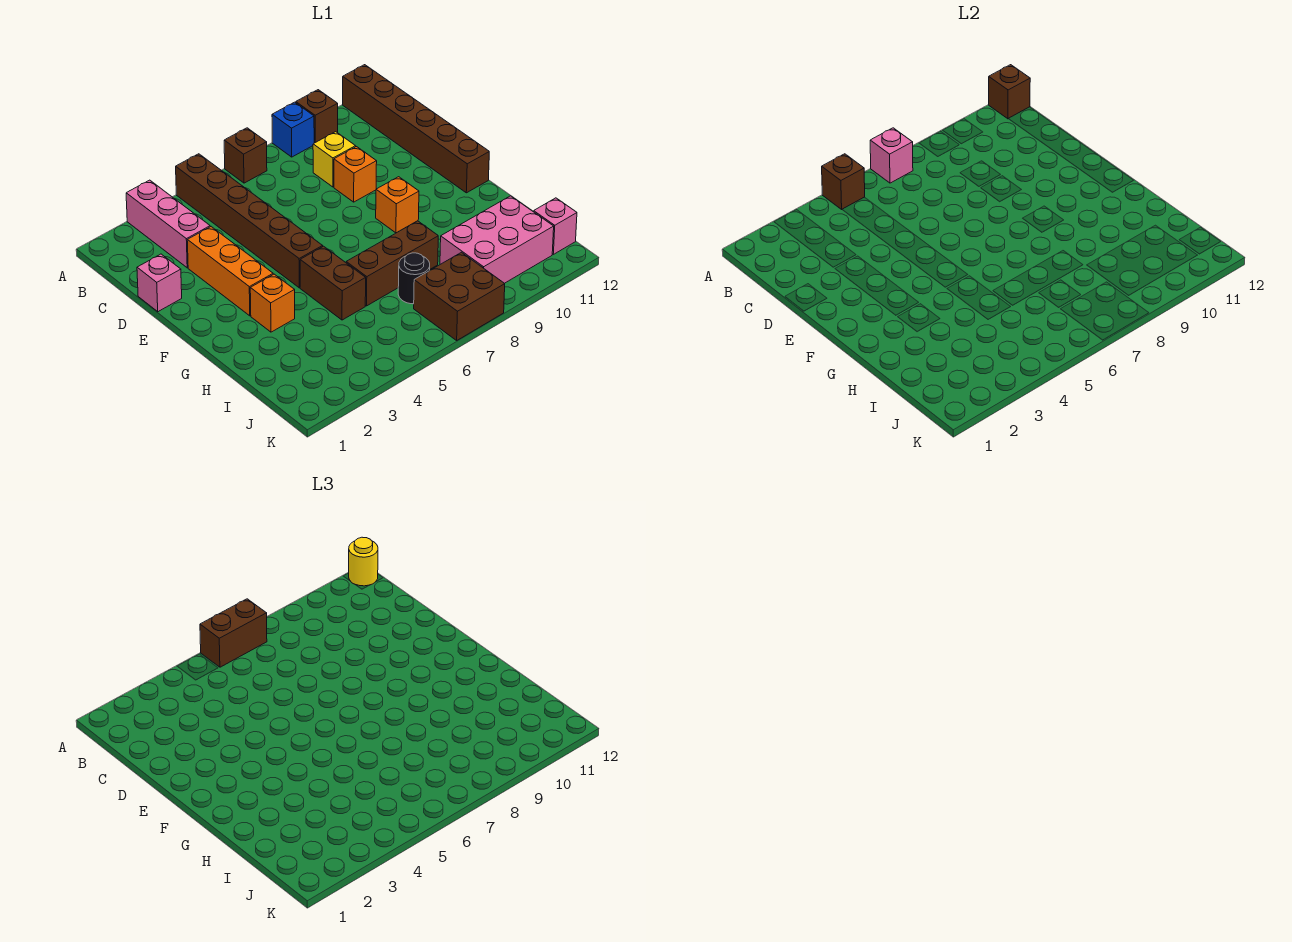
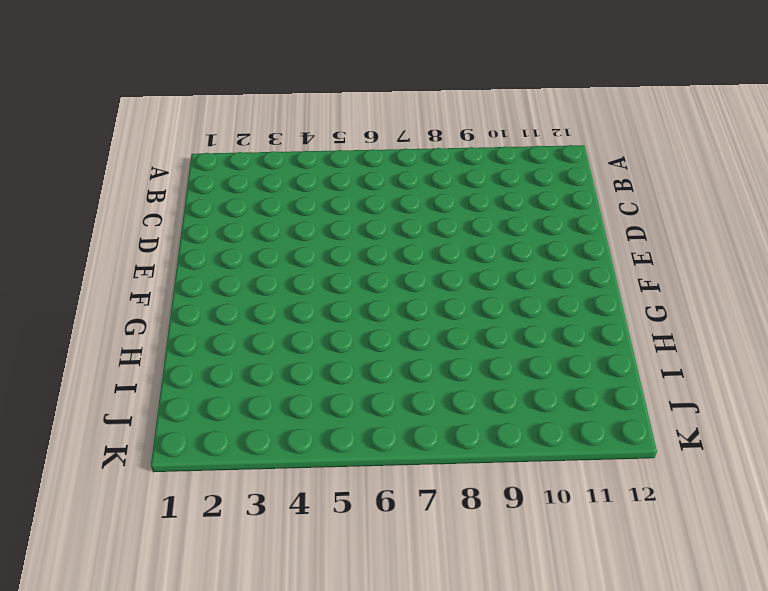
none -> pink 1x3 brick [126,180,210,268]
none -> brown 1x6 brick [176,154,323,288]
none -> brown 1x1 brick [224,128,267,183]

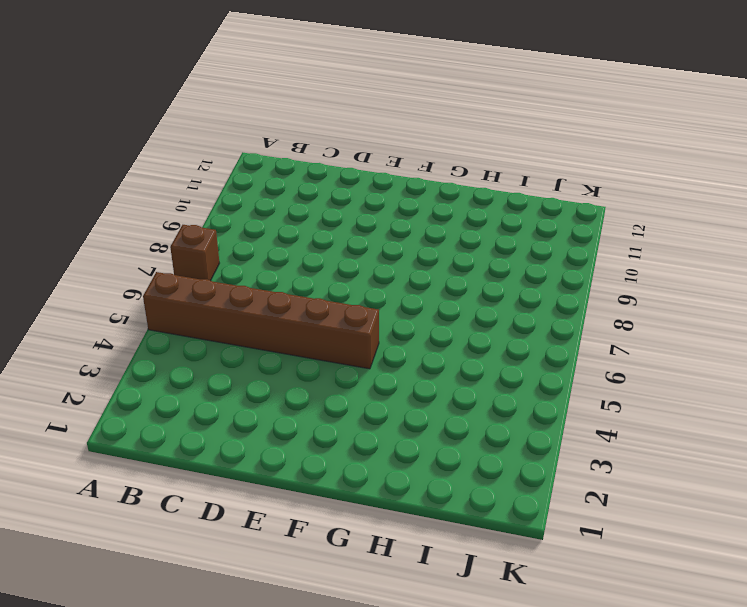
none -> pink 1x3 brick [126,180,210,268]
none -> blue 1x1 brick [272,102,314,157]
none -> brown 1x1 brick [296,90,338,143]

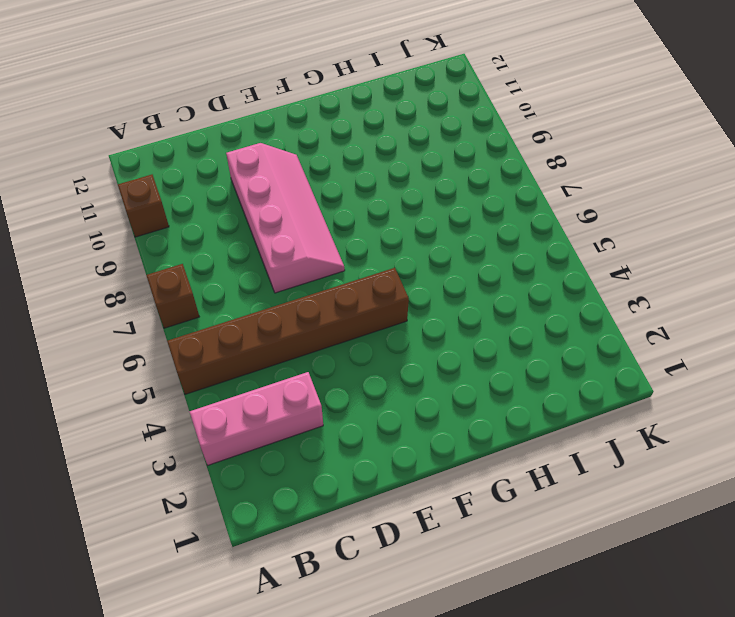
pink 2x4 slope [226,143,345,293] -> orange 1x1 brick [334,147,377,202]
none -> blue 1x1 brick [272,102,314,157]
none -> brown 1x6 brick [343,65,489,193]
none -> yellow 1x1 brick [313,132,356,187]

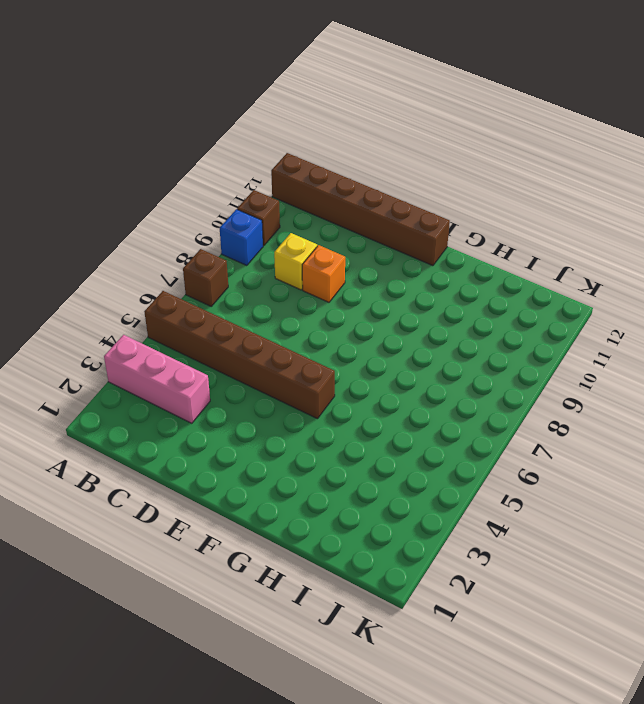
none -> pink 1x1 brick [137,254,182,312]
none -> orange 1x3 brick [187,227,273,316]
none -> orange 1x1 brick [376,177,419,233]

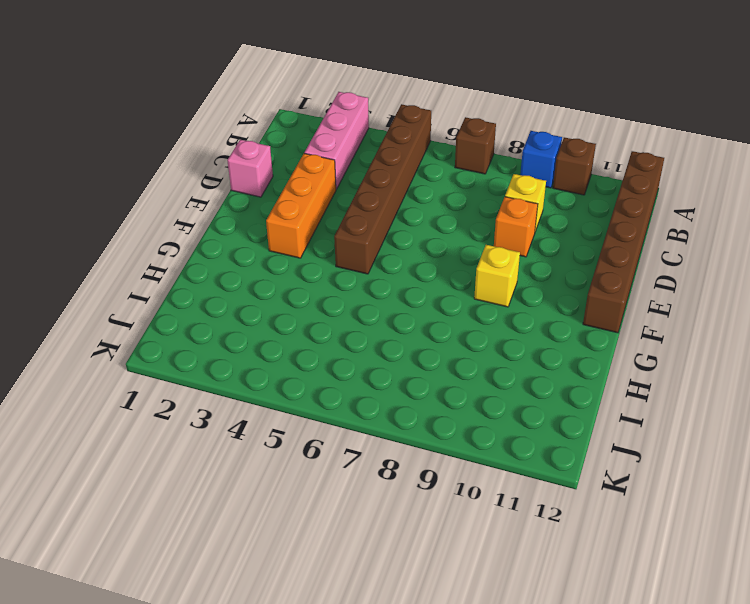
yellow 1x1 brick [474,245,520,307] -> orange 1x1 brick [376,177,419,233]
none -> orange 1x1 brick [250,274,295,332]
none -> brown 1x2 brick [300,246,366,320]
none -> brown 1x3 brick [346,221,438,306]

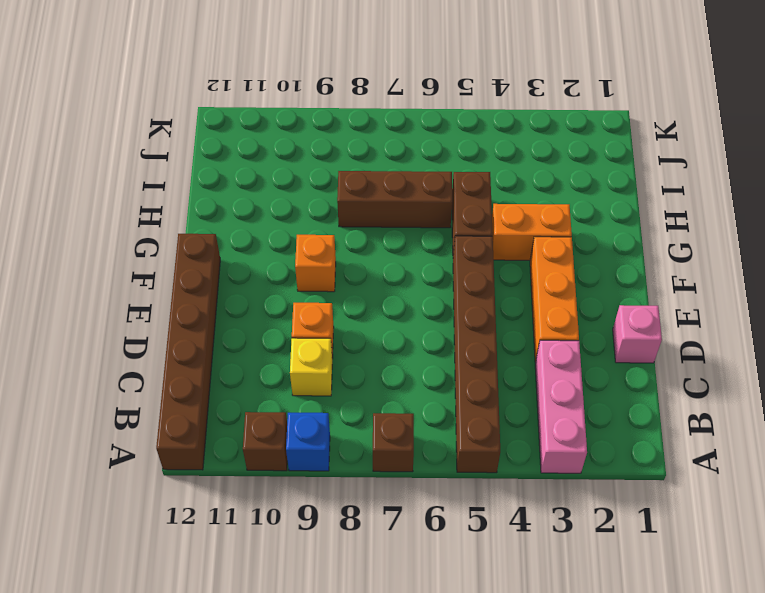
orange 1x2 brick [492,204,572,260] -> orange 1x1 brick [250,274,295,332]
none -> black 1x1 round brick [398,253,430,304]
none -> pink 2x3 brick [440,196,554,283]
none -> brown 2x2 brick [414,252,505,340]

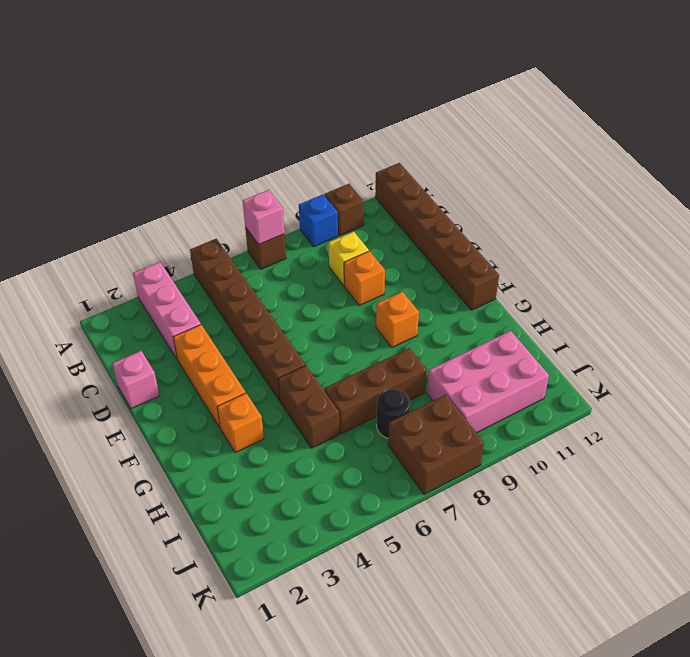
none -> pink 1x1 brick [534,198,577,254]
none -> brown 1x1 brick [822,154,865,209]
none -> brown 1x1 brick [989,65,1030,119]

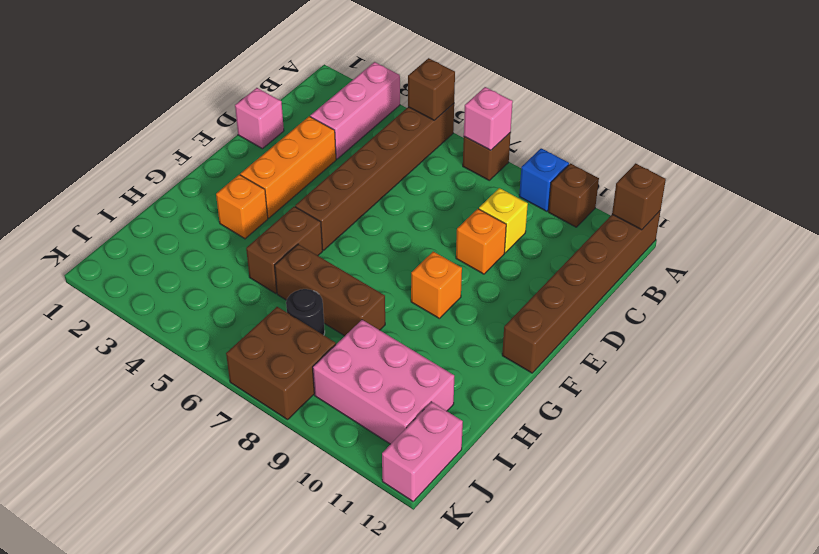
pink 1x2 brick [382,402,463,501] -> pink 1x1 brick [534,198,577,254]
none -> brown 1x2 brick [200,599,267,667]
none -> yellow 1x1 round brick [349,537,378,586]

